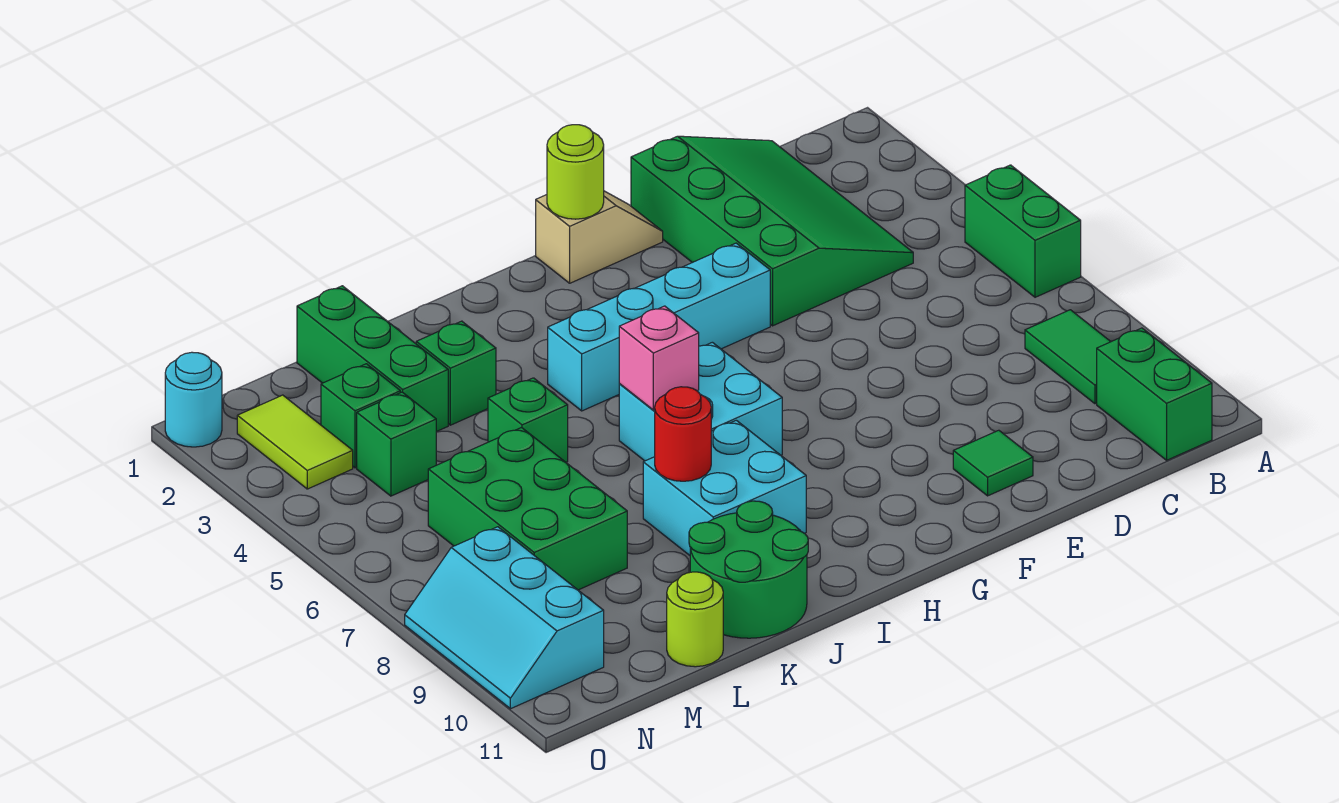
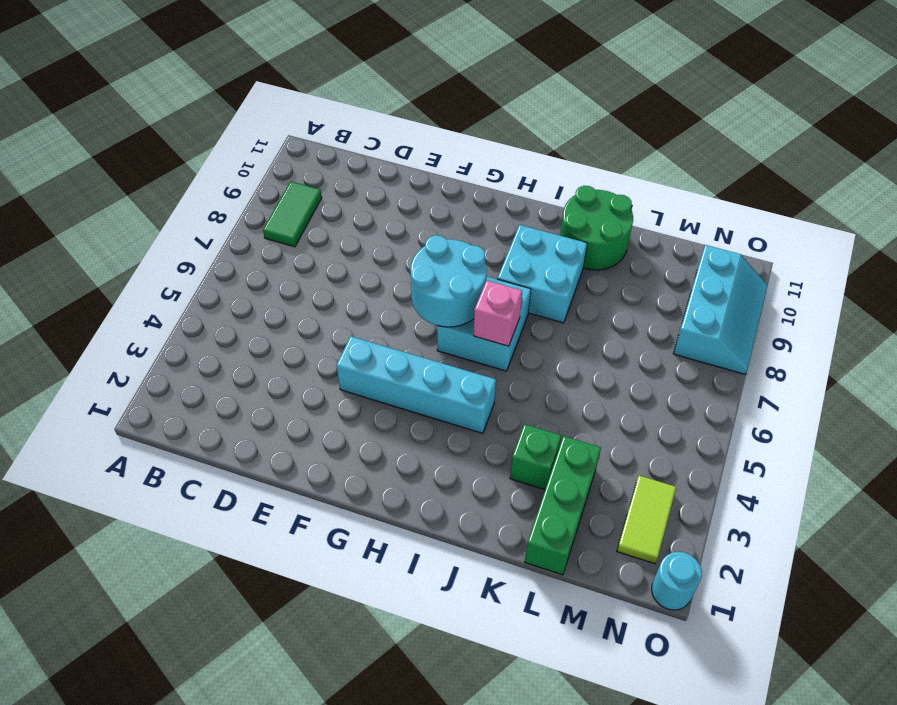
cyan 2x2 round brick [410,235,487,327] -> none
none -> green 1x2 brick [965,165,1081,297]
none -> green 1x2 brick [1097,328,1212,460]
none -> green 3x4 slope [631,136,913,326]

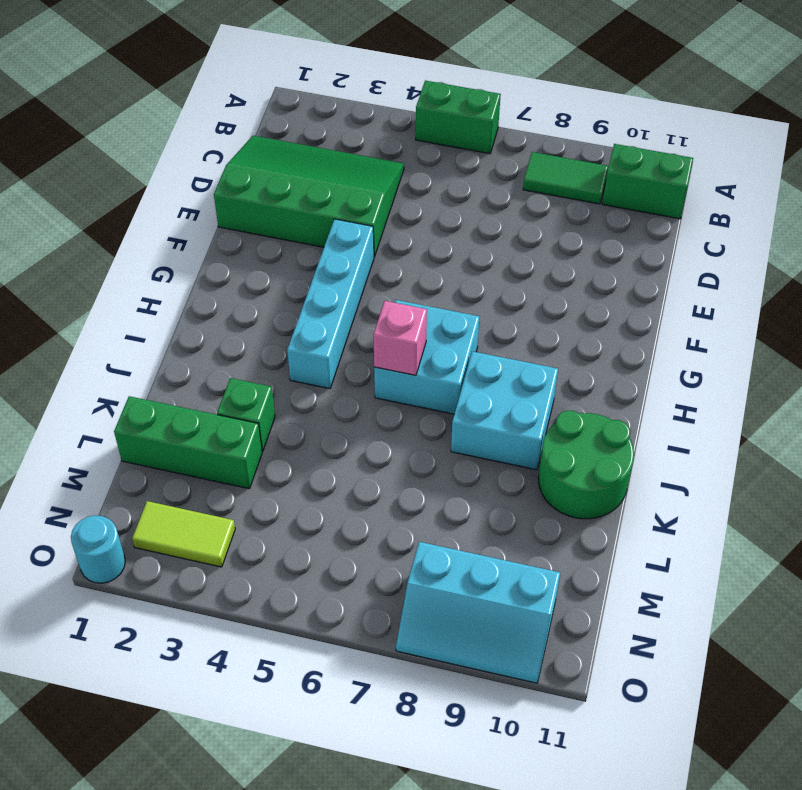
none -> green 1x1 tile [953,430,1033,496]
none -> tan 1x2 slope [536,191,663,283]
none -> green 1x1 brick [488,378,568,462]

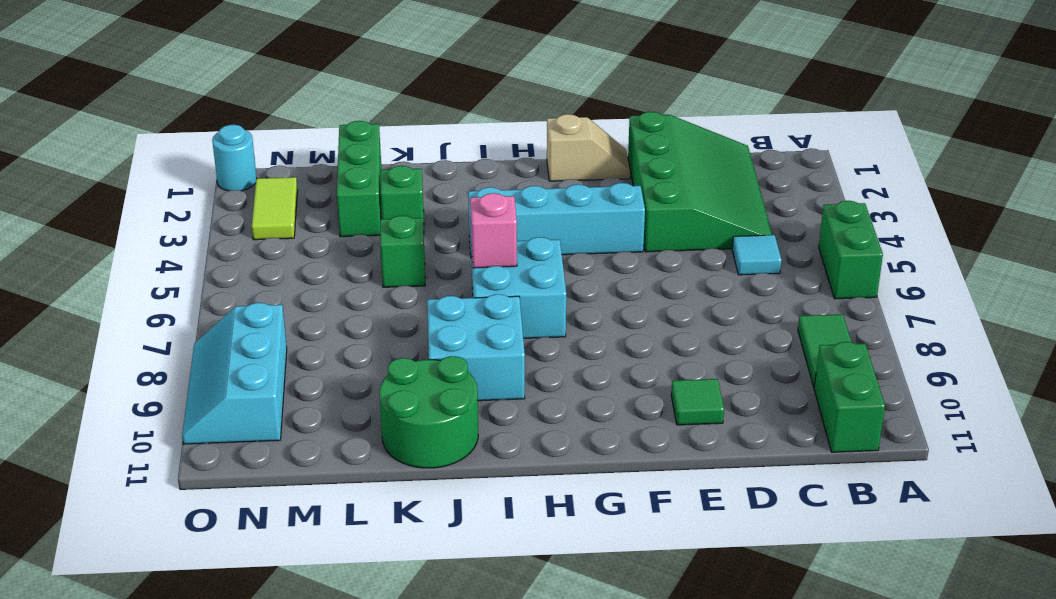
cyan 1x1 tile [732,235,781,275] -> none
none -> green 2x3 brick [428,428,627,590]
none -> lime 1x1 round brick [667,572,723,667]
none -> green 1x1 brick [321,364,400,468]

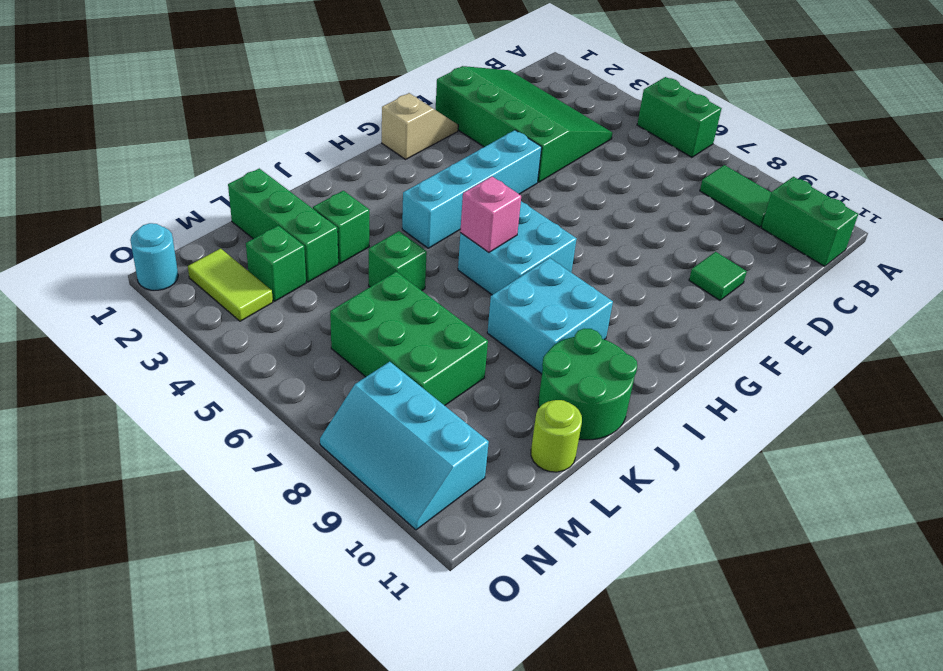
none -> green 1x1 brick [357,392,436,496]
none -> lime 1x1 round brick [547,125,604,219]
none -> red 1x1 round brick [655,387,711,481]

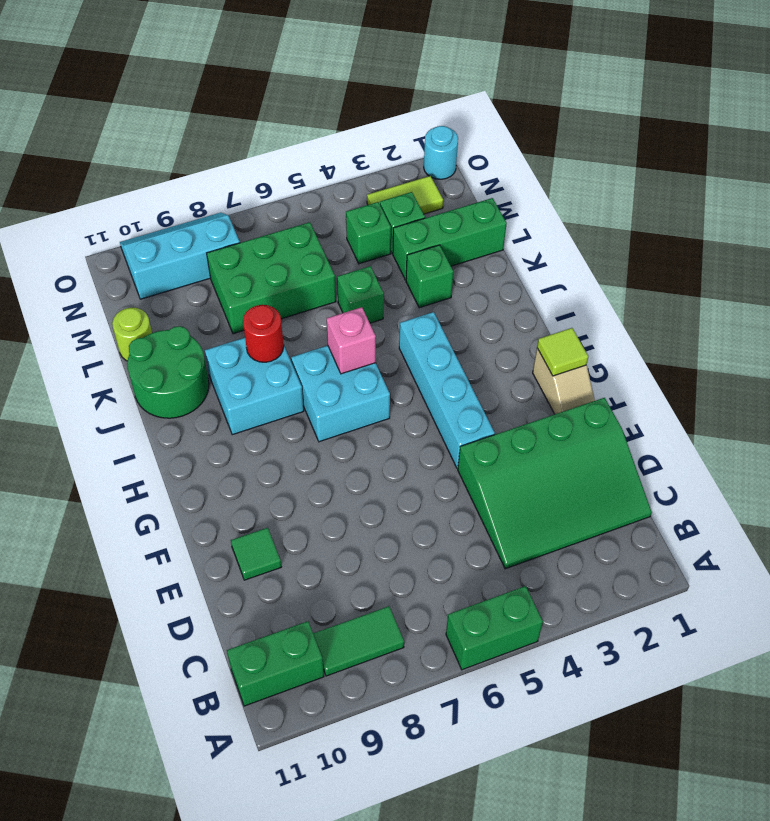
lime 1x1 tile [537,328,588,376] -> lime 1x1 round brick [547,125,604,219]

